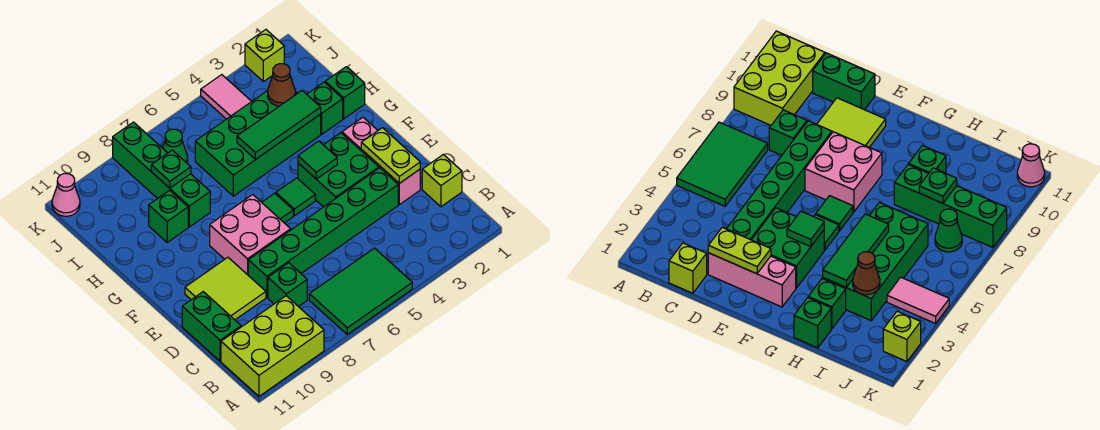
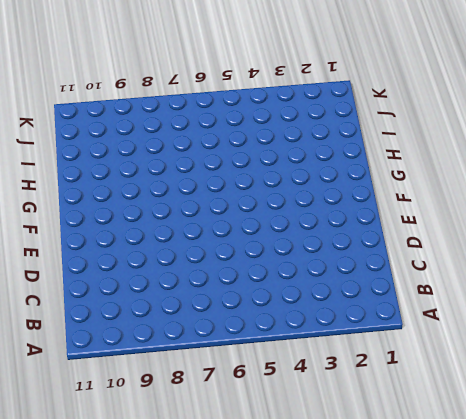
none -> green 2x3 tile [309,248,412,334]
none -> lime 2x3 brick [221,296,324,396]
none -> lime 1x1 brick [422,155,462,207]

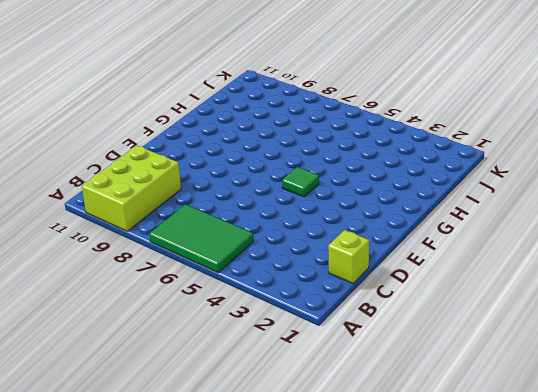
lime 2x3 brick [82,146,181,231] -> lime 2x3 brick turned to [221,296,324,396]
none -> green 1x1 brick [268,263,307,307]
none -> green 1x2 brick [182,292,241,361]
none -> pink 1x3 brick [342,117,420,205]

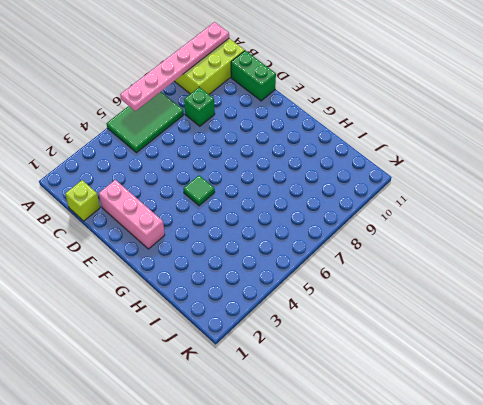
pink 1x6 plate [120,22,229,111] -> none
none -> green 1x6 brick [248,168,398,297]
none -> lime 2x2 tile [185,257,266,320]
none -> green 2x2 brick [298,133,379,207]

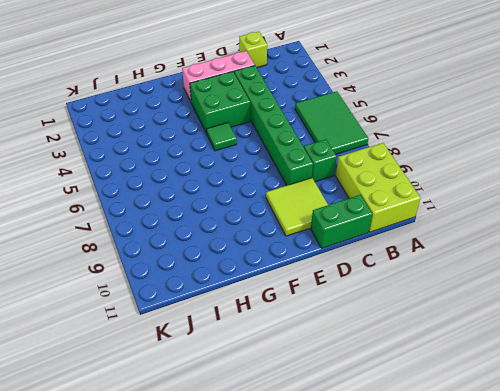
none -> pink 2x2 brick [210,195,291,275]
none -> green 1x1 tile [262,193,293,223]
none -> green 1x1 brick [325,67,365,119]

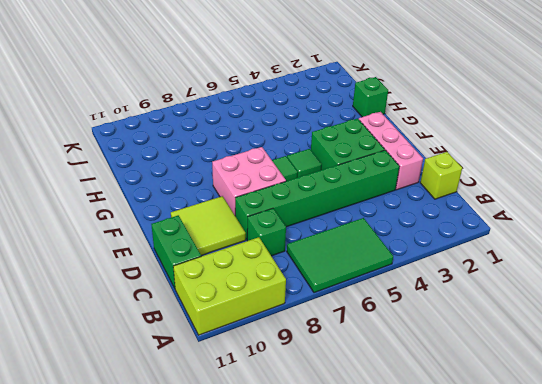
none -> green 1x1 brick [307,82,343,134]
none -> green 2x4 brick [195,91,321,196]
none -> green 1x4 brick [113,122,210,227]

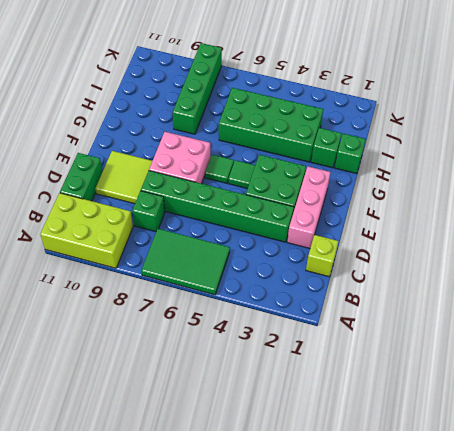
none -> green 1x1 brick [149,190,188,242]
none -> pink 1x2 tile [201,75,252,119]
none -> green 1x1 cone [163,129,188,163]

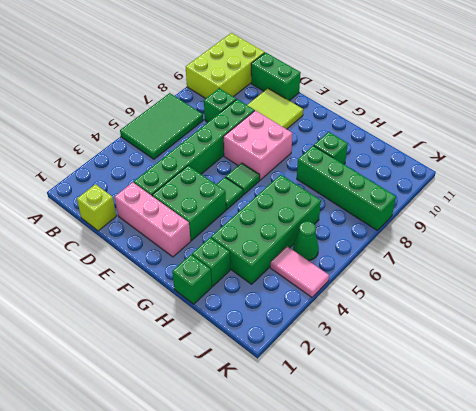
green 1x1 cone [293,221,319,261] -> green 1x1 cone moved to [163,129,188,163]
none -> lime 1x1 brick [245,30,284,82]
none -> pink 1x1 cone [52,173,80,216]
none -> lime 1x2 plate [361,128,420,183]

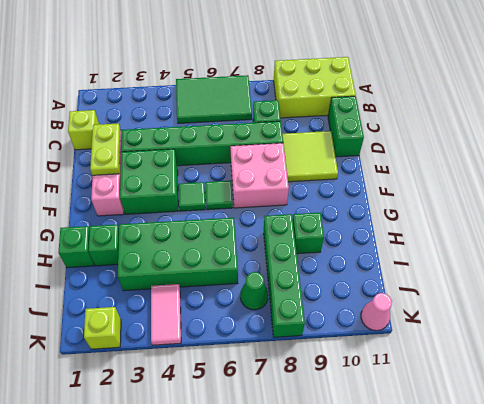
none -> green 1x1 tile [298,141,337,179]
none -> green 1x3 tile [237,91,321,160]
none -> brown 1x1 cone [268,64,295,106]

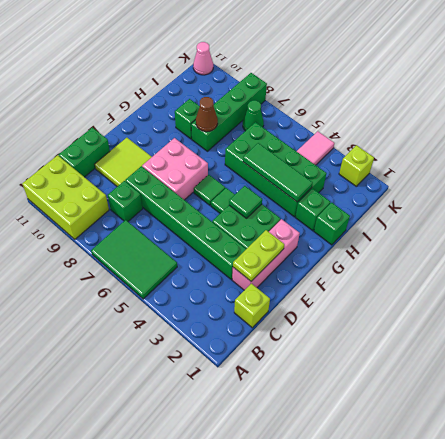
brown 1x1 cone [196,97,218,132] -> brown 1x1 cone moved to [268,64,295,106]
none -> green 1x1 plate [151,150,191,188]

